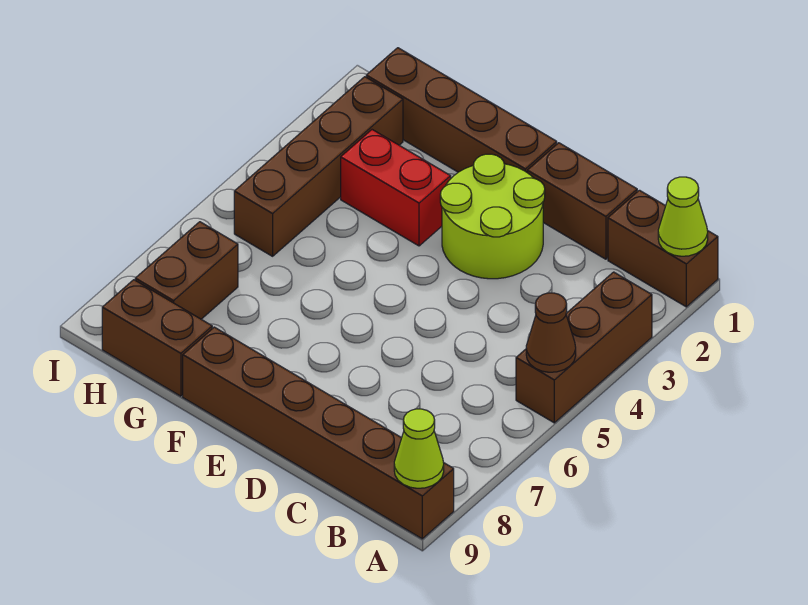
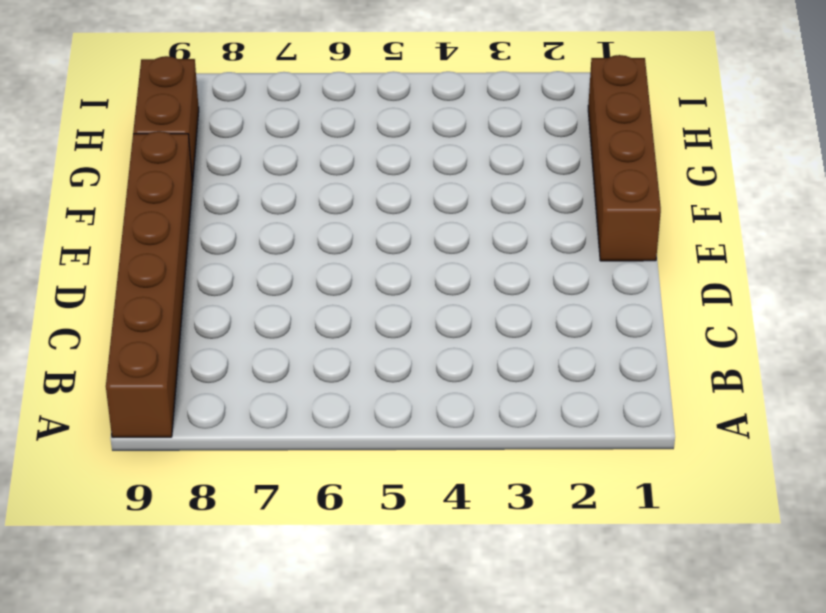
none -> brown 1x2 brick [608,190,718,307]
none -> brown 1x3 brick [516,272,652,423]
none -> brown 1x2 brick [527,143,637,259]

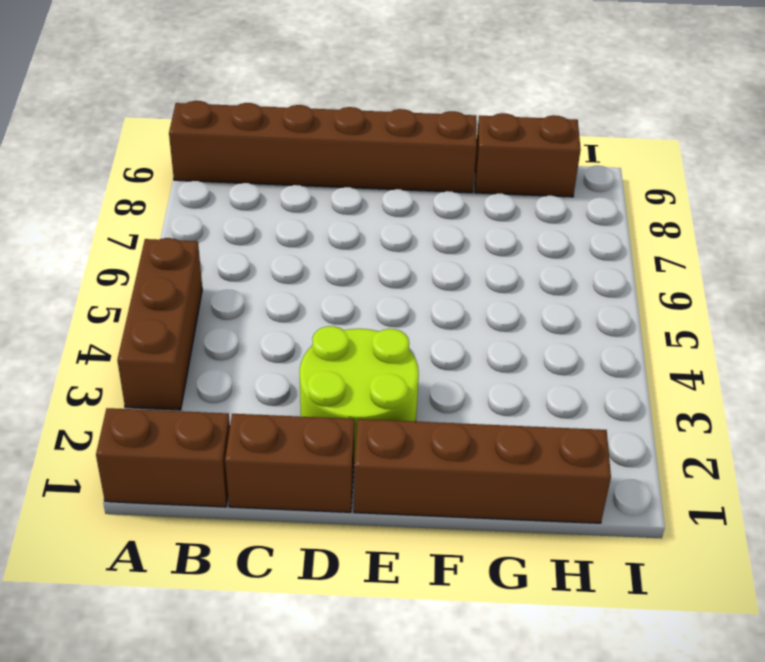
none -> red 1x2 brick [341,130,451,246]
none -> brown 1x4 brick [234,77,403,256]
none -> brown 1x2 brick [135,222,238,319]

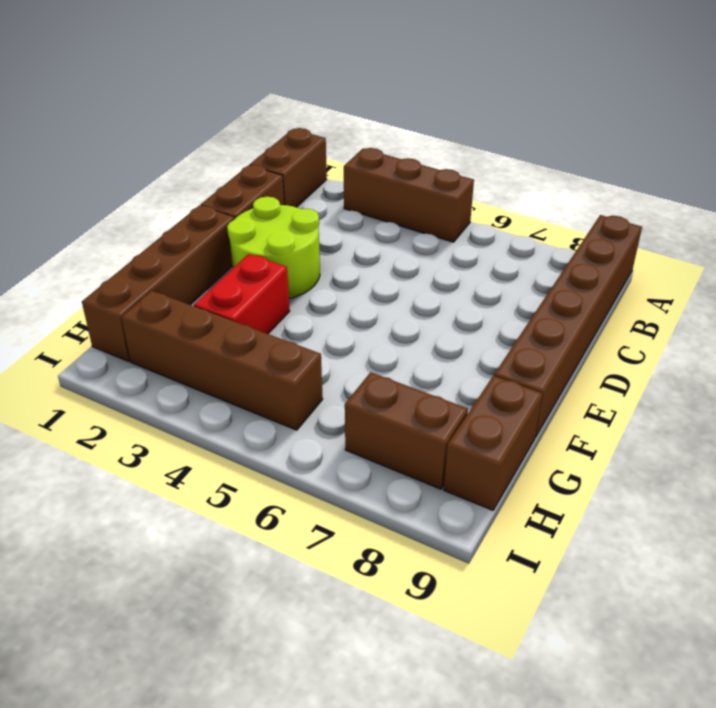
none -> lime 1x1 cone [658,177,708,256]
none -> brown 1x1 cone [526,293,576,372]
none -> lime 1x1 cone [394,409,444,488]

